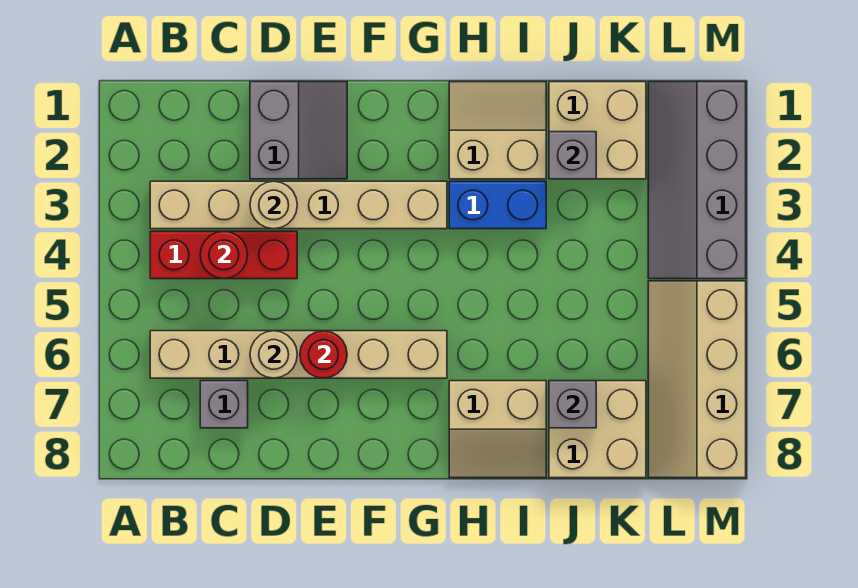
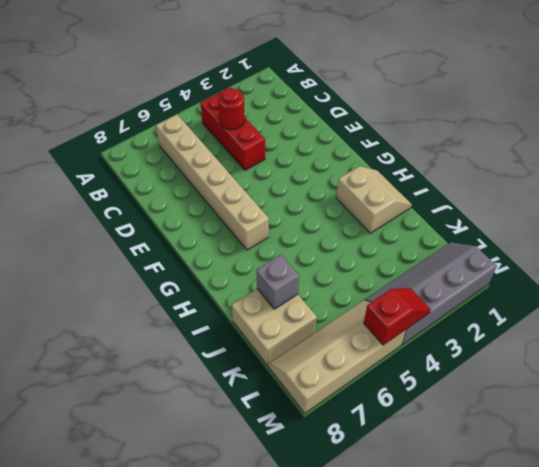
red 1x2 slope [364,288,431,345] -> none
none -> tan 1x6 brick [150,181,447,229]
none -> grey 1x1 brick [200,381,248,428]
none -> grey 2x2 slope [250,82,347,179]

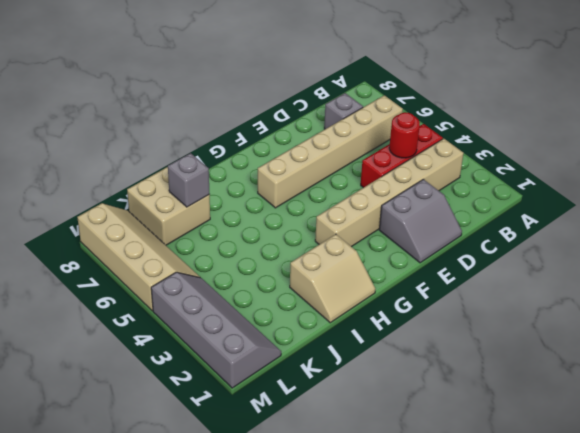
grey 2x2 slope [379,179,462,263] -> grey 2x2 slope turned to [250,82,347,179]
none -> blue 1x2 brick [449,181,546,229]
none -> tan 2x2 slope [449,381,546,478]
none -> tan 2x2 brick [549,82,646,179]

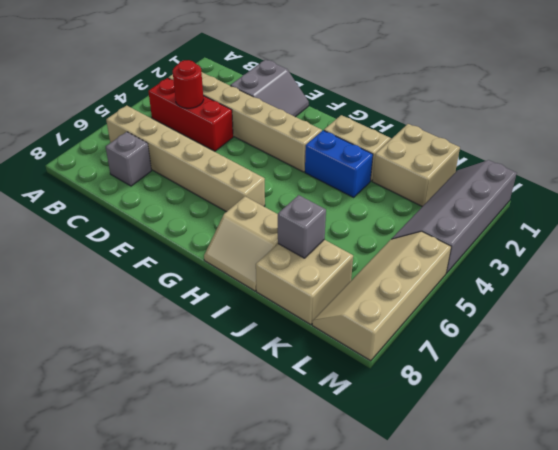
none -> tan 1x1 round brick [250,181,297,229]
none -> tan 1x1 round brick [250,331,297,378]
none -> red 1x1 round brick [300,331,347,378]

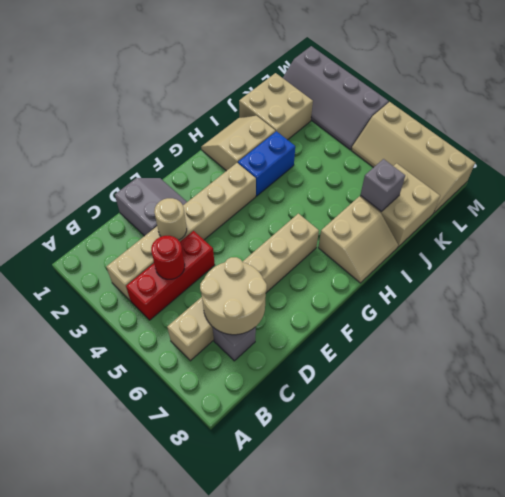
tan 2x2 round brick [200,257,267,335] -> tan 1x1 round brick [250,331,297,378]
none -> red 1x1 round brick [300,331,347,378]
none -> grey 1x1 brick [549,132,596,179]

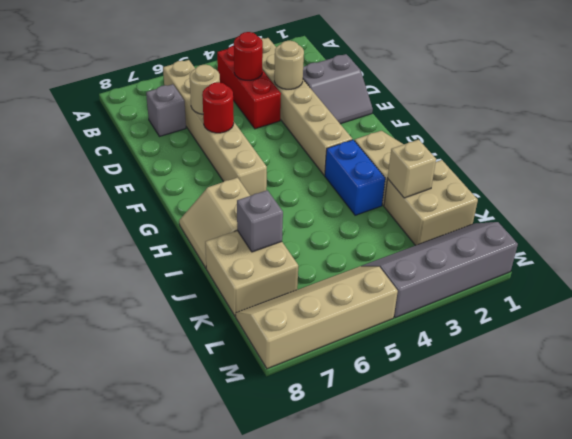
tan 1x1 brick [388,140,436,198] -> grey 1x1 brick [549,132,596,179]

